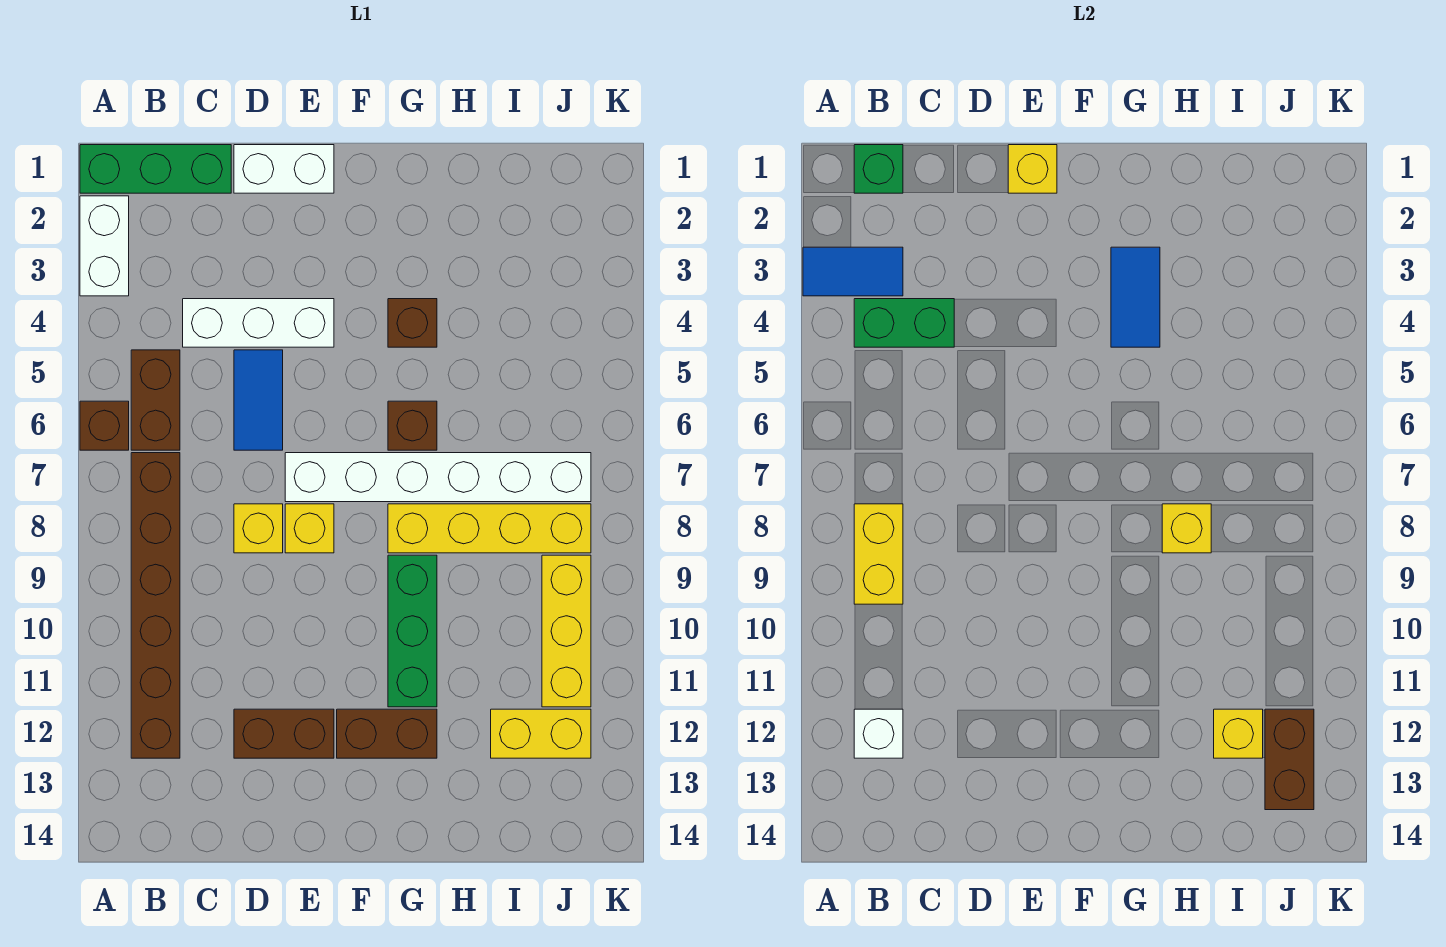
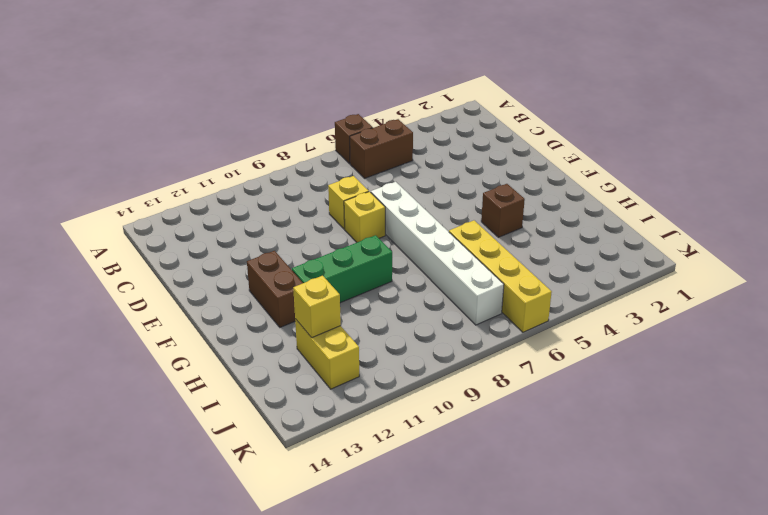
yellow 1x4 brick [449,220,552,332] -> yellow 1x4 brick moved to [388,504,591,553]
none -> green 1x3 brick [80,145,231,193]
none -> white 1x2 brick [80,196,129,296]
none -> brown 1x6 brick [131,453,180,758]

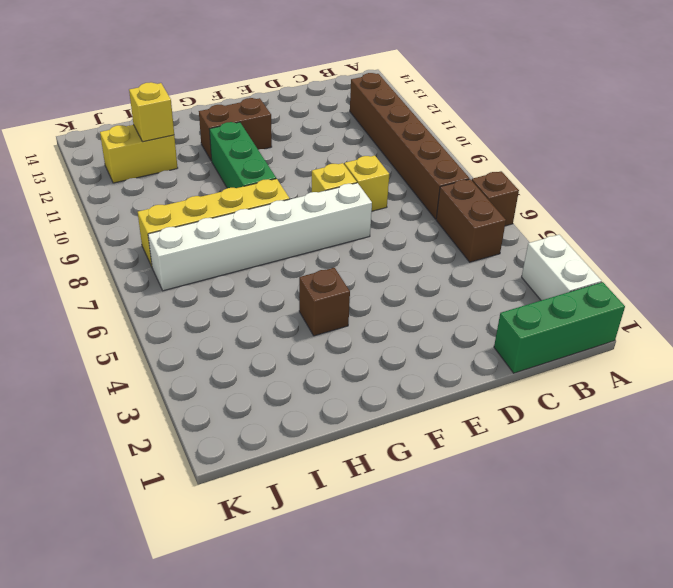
none -> white 1x3 brick [183,299,334,347]
none -> white 1x2 brick [234,145,334,193]
none -> blue 1x2 tile [234,350,283,450]

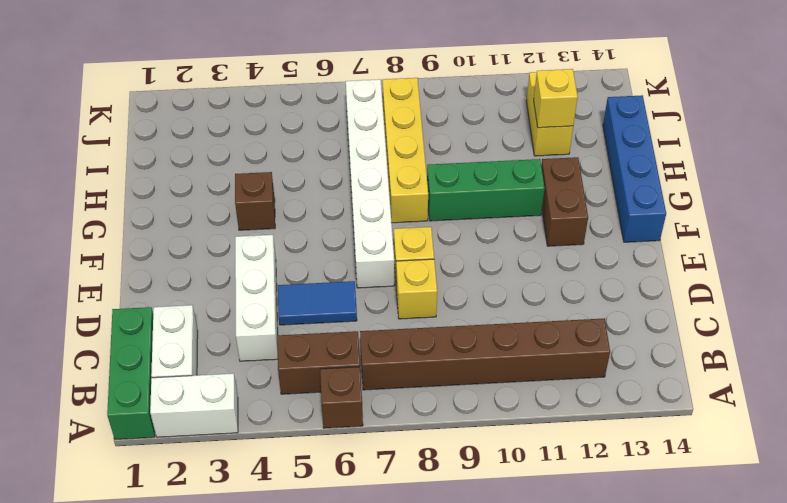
white 1x2 brick [151,305,198,378] -> white 1x2 brick moved to [234,145,334,193]
blue 1x4 brick [603,95,666,242] -> none
none -> brown 1x2 brick [234,709,334,758]
none -> brown 1x1 brick [388,401,437,450]
none -> yellow 1x3 brick [542,555,591,707]

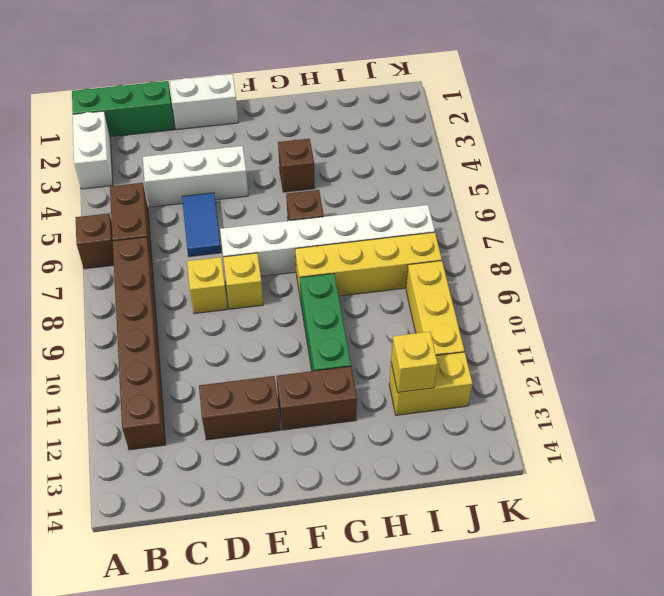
none -> blue 1x2 tile [803,247,903,296]
none -> green 1x1 brick [854,145,903,193]
none -> green 1x2 brick [854,299,954,347]

